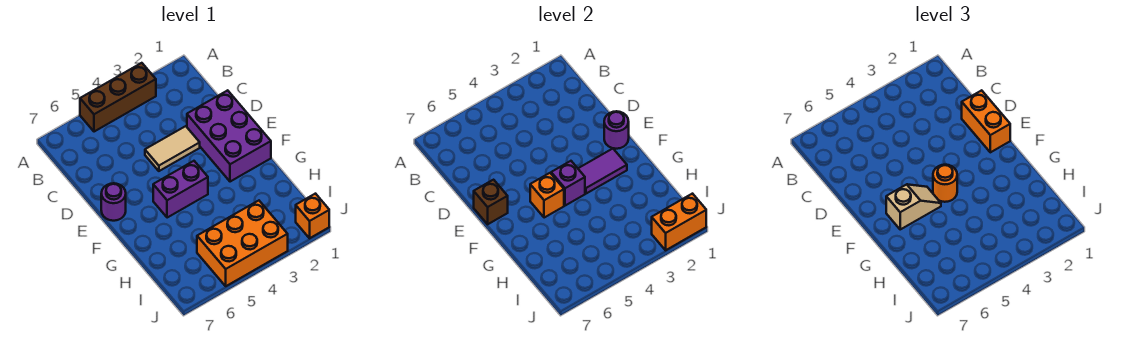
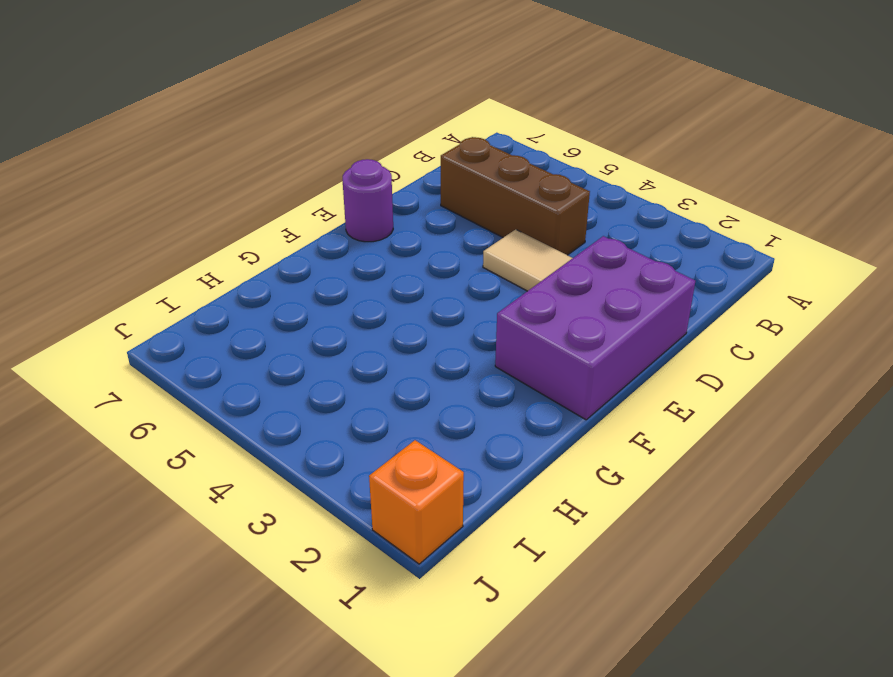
brown 1x3 brick [441,137,590,255] -> brown 1x3 brick moved to [80,63,156,132]
none -> purple 1x2 brick [153,161,208,218]
none -> orange 2x3 brick [197,201,288,286]
none -> purple 1x1 round brick [604,111,629,149]

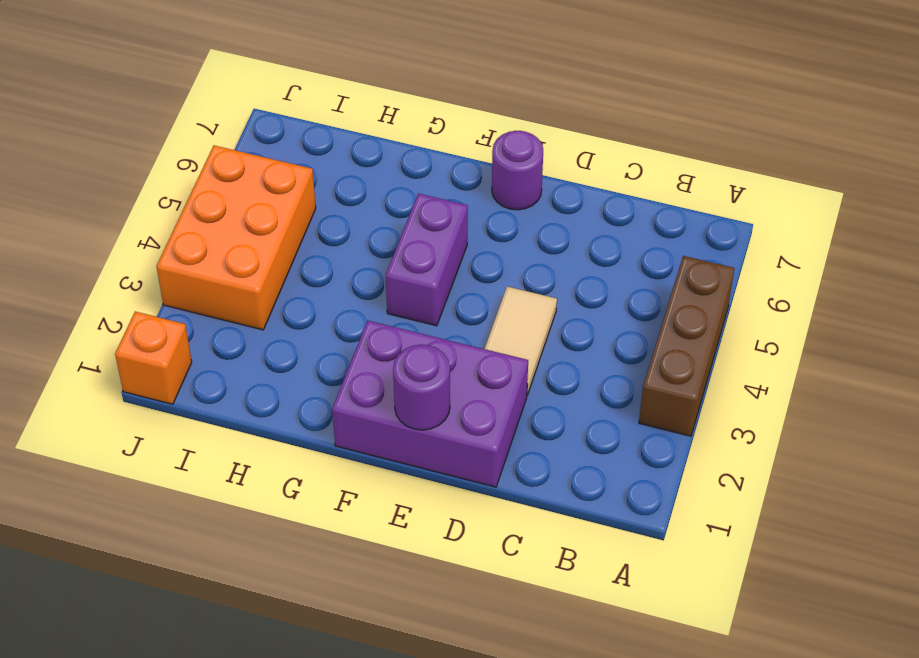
none -> brown 1x1 brick [474,180,508,224]
none -> purple 1x2 tile [578,149,627,194]
none -> purple 1x1 brick [551,161,585,206]

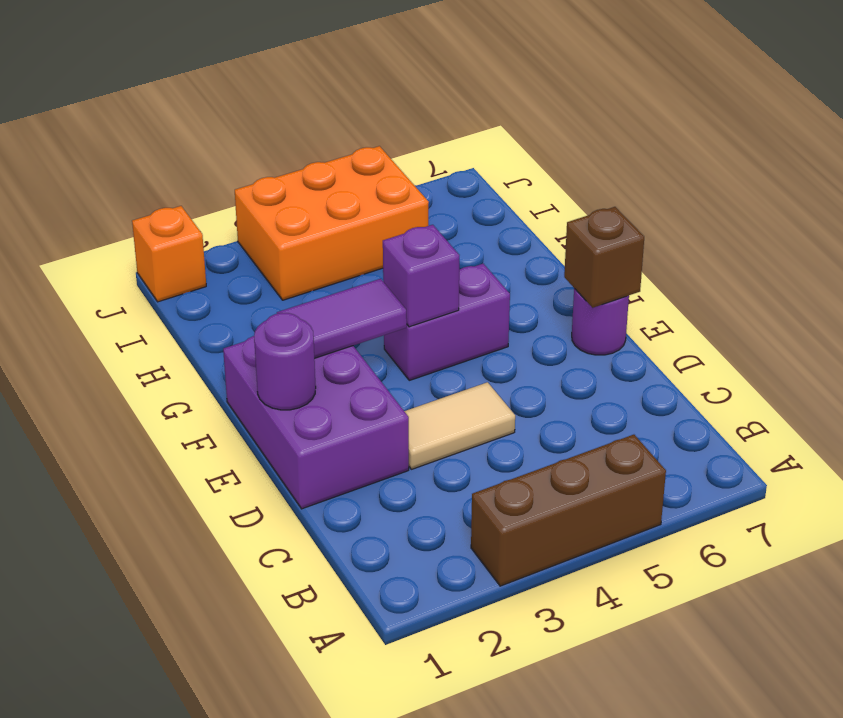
none -> orange 1x1 brick [530,173,564,218]
none -> orange 1x2 brick [652,194,706,250]
none -> orange 1x2 brick [962,90,1010,152]

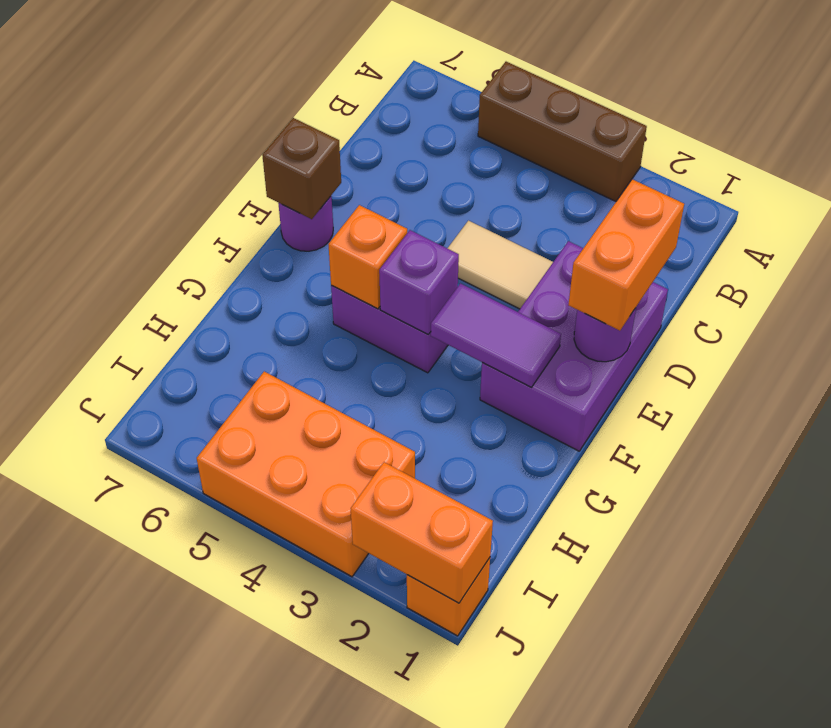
none -> orange 1x1 round brick [933,165,957,202]
none -> tan 1x2 slope [886,184,941,229]

